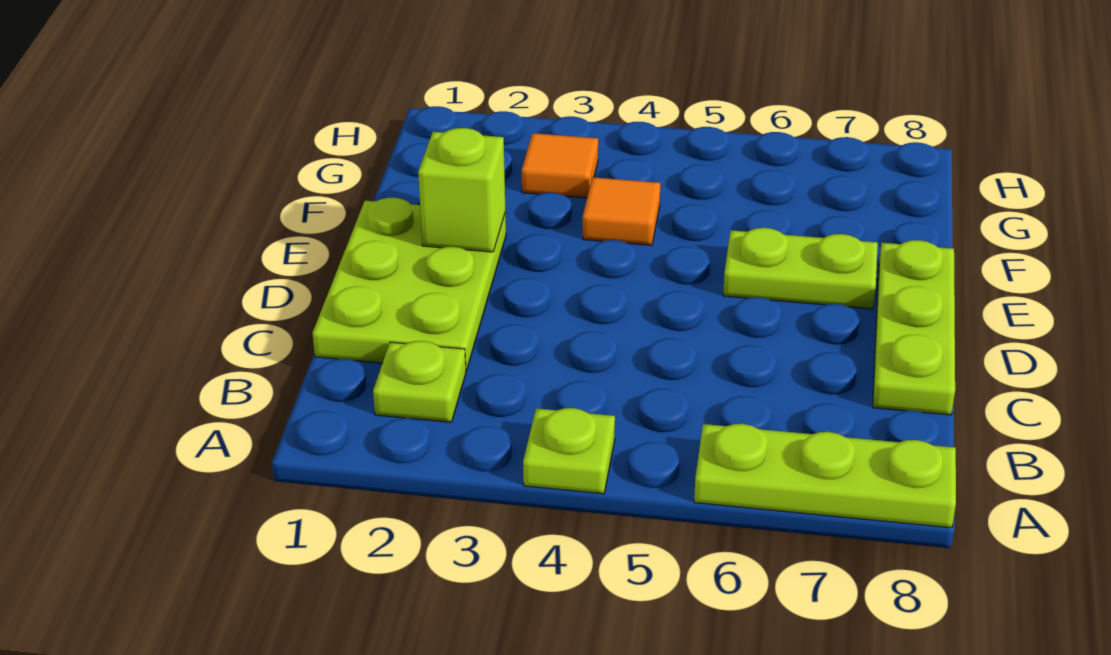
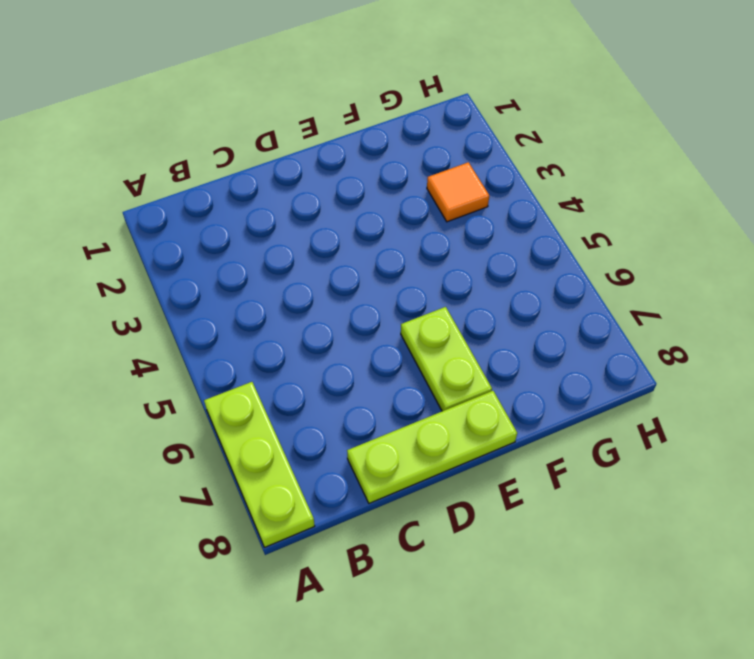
none -> lime 1x1 plate [523,408,615,494]
none -> lime 1x1 plate [373,341,466,422]

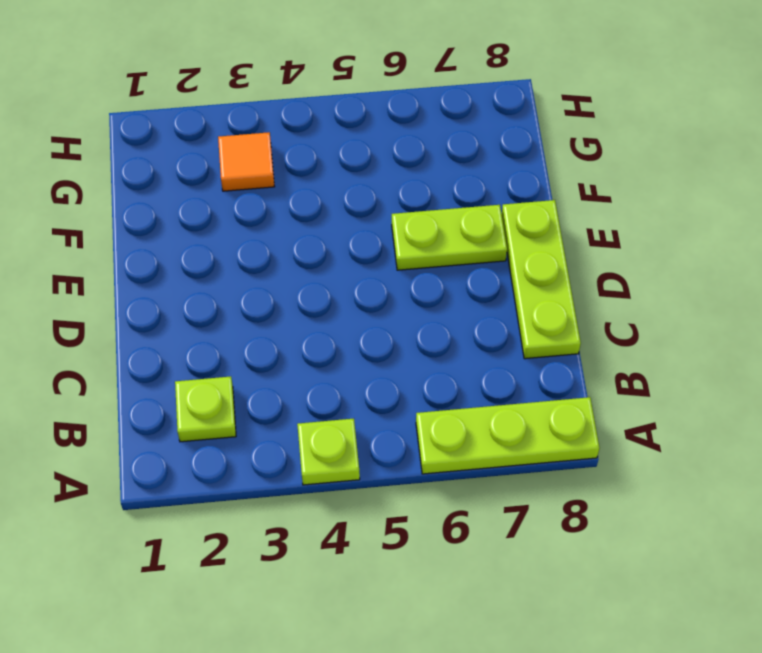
none -> lime 2x3 plate [312,198,506,371]
none -> orange 1x1 tile [583,177,660,245]

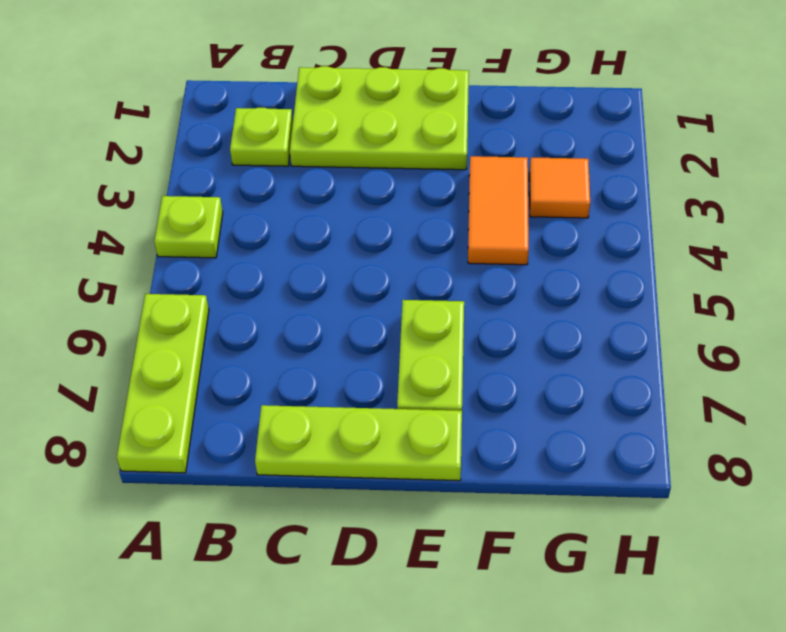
orange 1x2 tile [468,156,529,265] -> orange 1x1 tile [583,177,660,245]
none -> lime 1x1 brick [418,128,506,252]

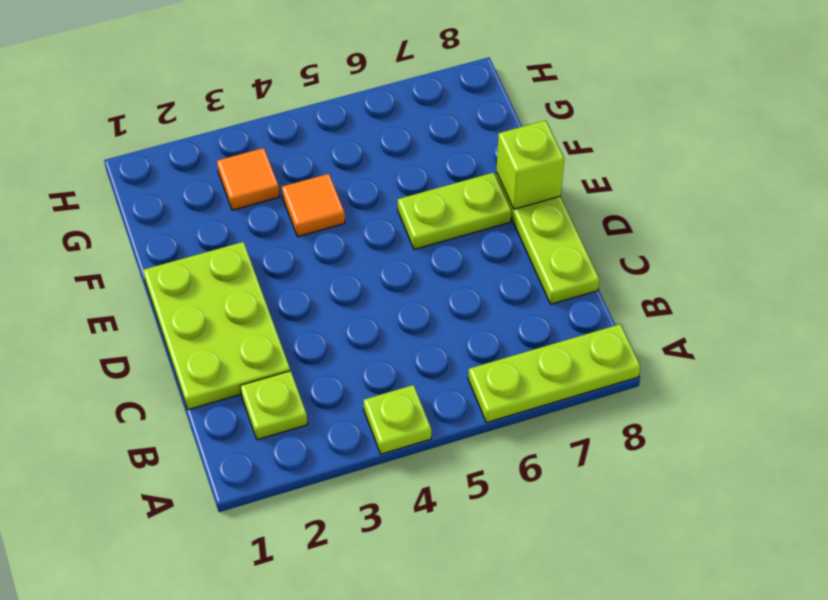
lime 1x1 brick [497,120,564,209] -> lime 1x1 brick moved to [418,128,506,252]

